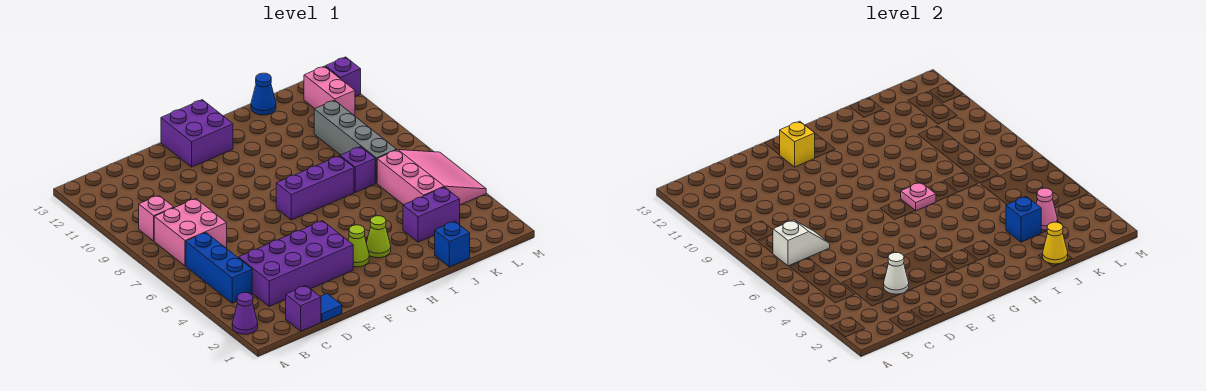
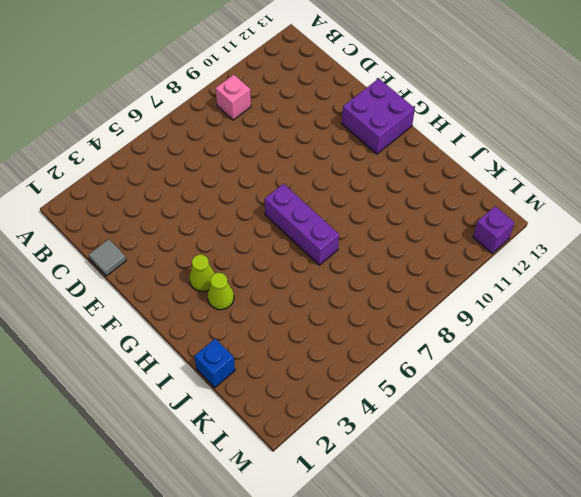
grey 1x1 tile [89,239,126,276] -> blue 1x1 tile [320,294,342,322]
none -> purple 1x1 cone [232,292,258,334]
none -> blue 1x3 brick [186,233,252,303]
none -> pink 2x2 brick [154,199,227,266]

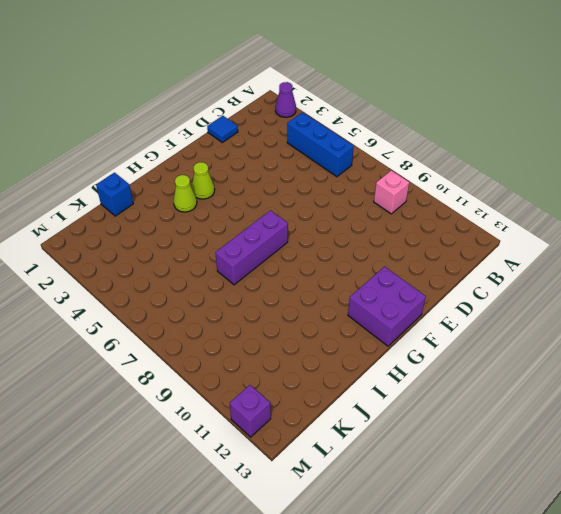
none -> pink 2x2 brick [154,199,227,266]
none -> purple 1x1 brick [286,286,321,331]
none -> purple 2x4 brick [239,221,353,306]

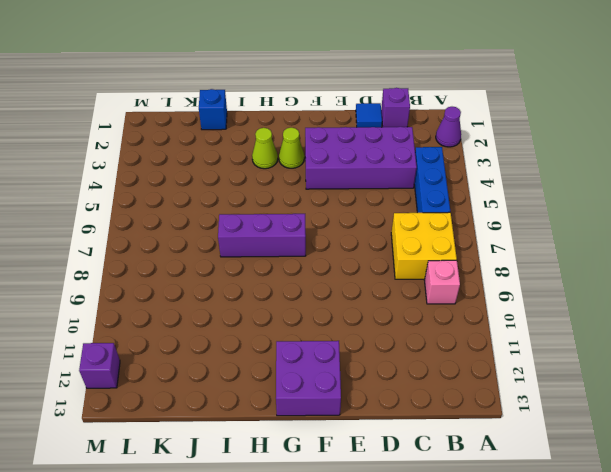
yellow 2x2 brick [391,212,457,279] -> pink 2x2 brick [154,199,227,266]
none -> purple 1x2 brick [403,187,460,242]
none -> purple 1x1 brick [340,147,375,192]
none -> blue 1x1 cone [251,73,276,115]

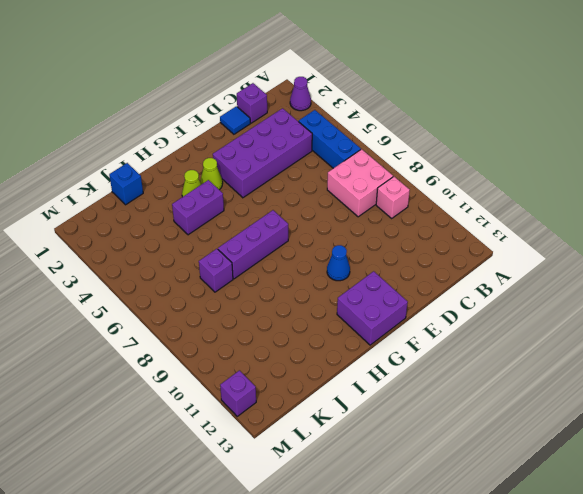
blue 1x1 cone [327,245,350,281] -> blue 1x1 cone moved to [251,73,276,115]
purple 1x2 brick [172,180,224,235] -> purple 1x2 brick moved to [403,187,460,242]
none -> pink 3x3 slope [377,150,486,205]
none -> grey 1x4 brick [314,100,397,183]
none -> pink 1x2 brick [304,66,355,116]

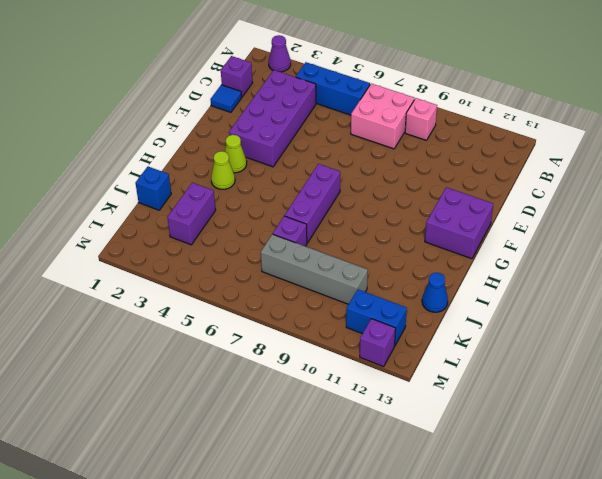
blue 1x2 brick [346,289,407,345] -> pink 1x2 brick [304,66,355,116]
none -> pink 3x3 slope [377,150,486,205]
none -> white 1x2 slope [773,220,830,266]
none -> white 1x1 cone [884,253,909,294]

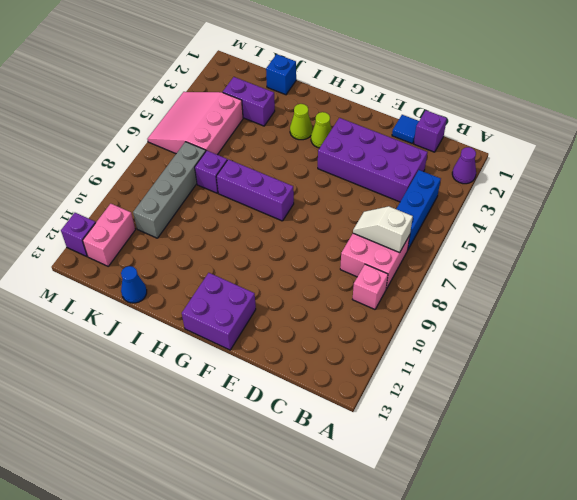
none -> white 1x1 cone [884,253,909,294]
none -> yellow 1x1 brick [780,121,815,167]
none -> pink 1x1 plate [901,182,936,211]

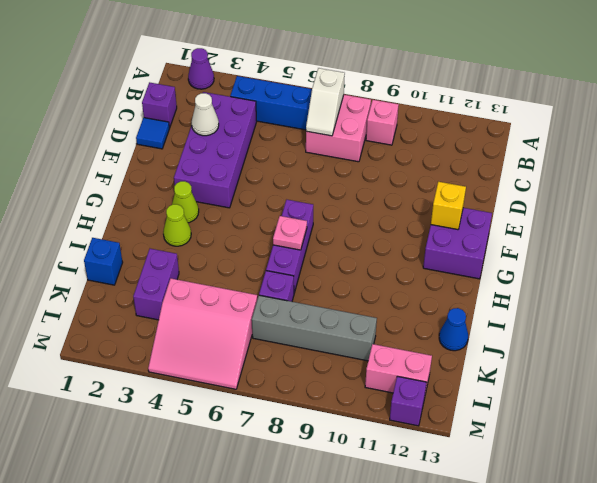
none -> yellow 1x1 cone [1043,222,1068,264]
none -> blue 1x1 brick [1006,196,1041,242]
none -> pink 1x1 cone [1036,188,1058,230]

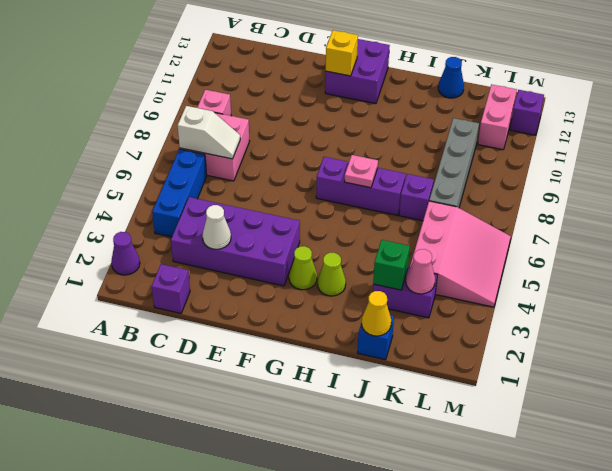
green 1x1 brick [373,240,410,290] -> blue 1x1 brick [1006,196,1041,242]
none -> blue 1x1 tile [320,294,342,322]

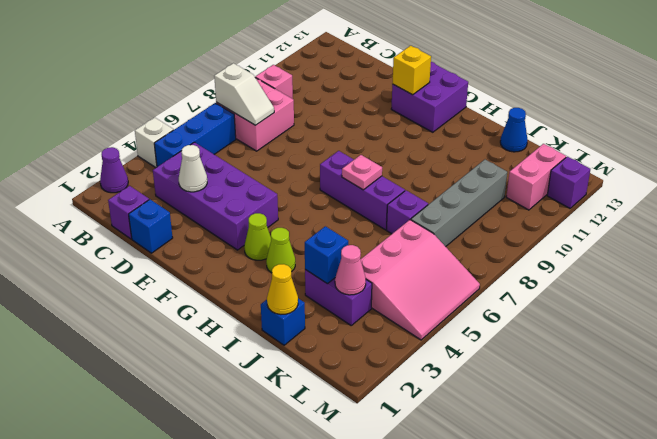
white 1x1 brick [135,118,173,168] -> none
blue 1x1 brick [129,200,173,253] -> blue 1x1 tile [320,294,342,322]

